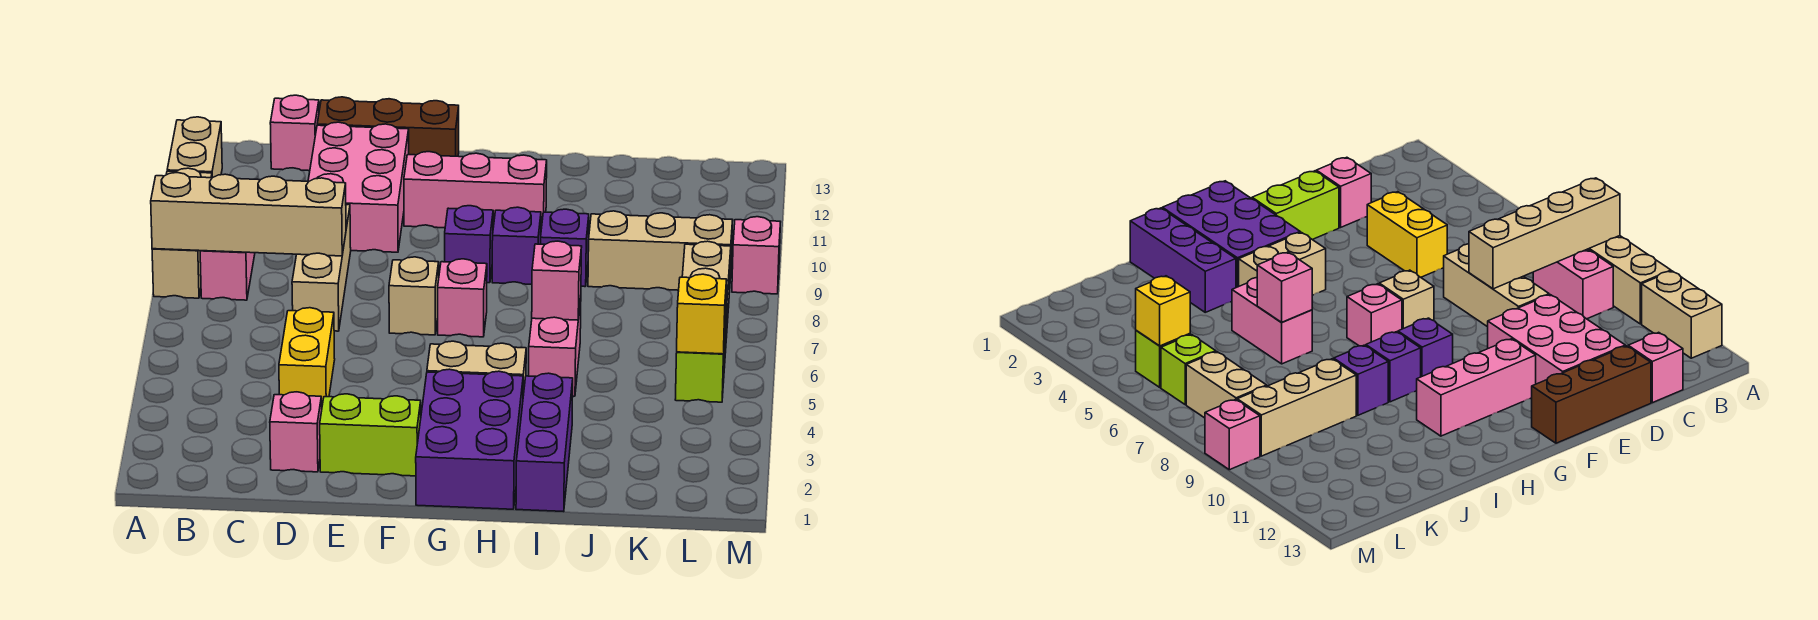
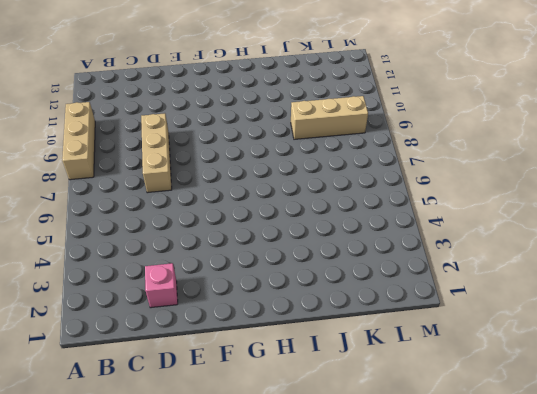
none -> tan 1x2 brick [167,117,222,178]
none -> pink 1x2 brick [200,251,255,300]
none -> pink 1x1 brick [270,95,319,171]

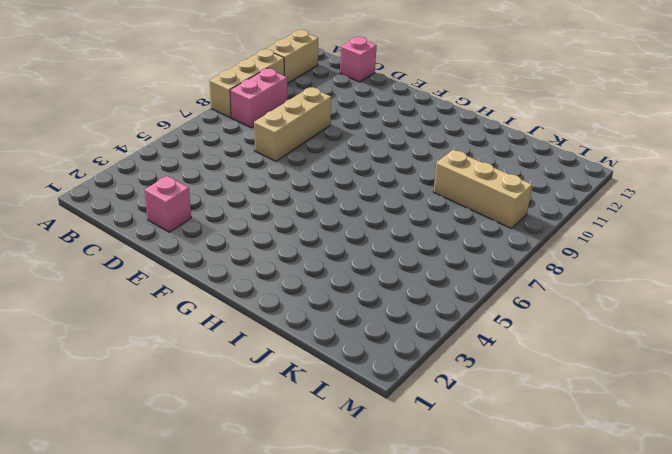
none -> yellow 1x2 brick [279,308,335,406]
none -> pink 2x3 brick [308,122,409,252]
none -> brown 1x3 brick [317,97,459,156]

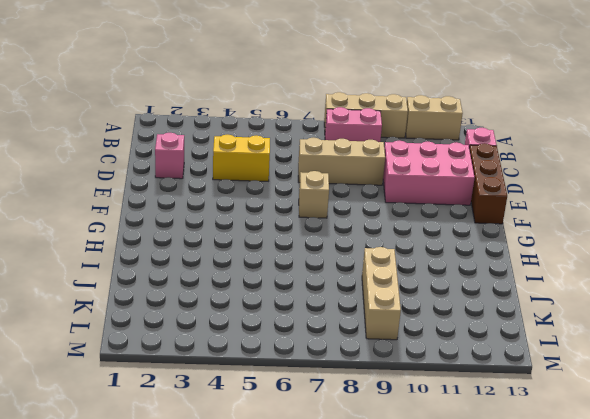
none -> lime 1x2 brick [320,394,421,476]
none -> pink 1x3 brick [404,152,547,229]
none -> purple 2x3 brick [416,369,523,509]

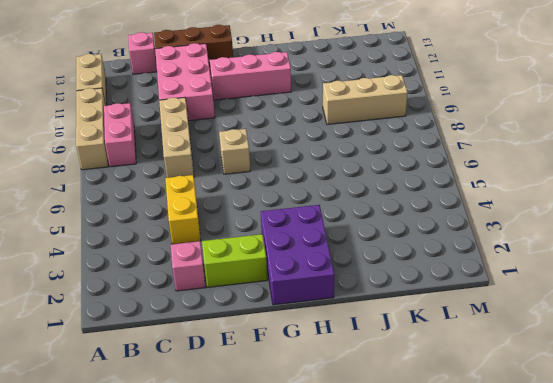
none -> tan 1x2 brick [427,341,526,395]
none -> pink 1x1 brick [438,259,487,337]
none -> purple 1x1 brick [445,206,493,283]

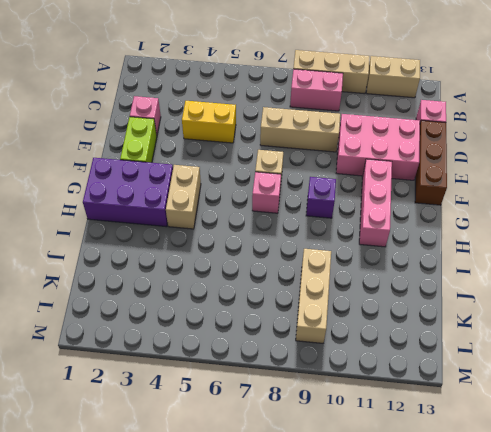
none -> purple 1x1 brick [492,207,541,284]
none -> purple 1x3 brick [516,373,573,512]
none -> pink 1x2 brick [529,298,581,396]

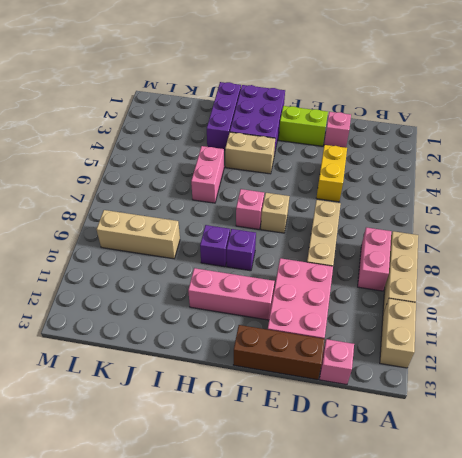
none -> purple 1x1 brick [541,209,589,287]
none -> lime 1x1 brick [675,339,725,402]
none -> lime 1x1 brick [1161,335,1216,405]

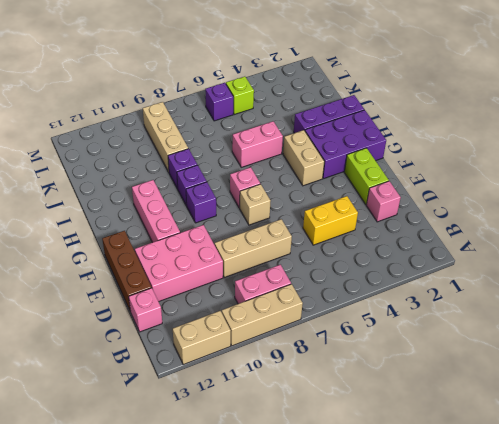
purple 1x1 brick [205,83,233,121] -> lime 1x1 brick [1161,335,1216,405]
none -> tan 1x2 brick [682,241,731,338]
none -> pink 1x1 brick [732,217,780,294]
none -> tan 1x4 brick [151,173,346,256]

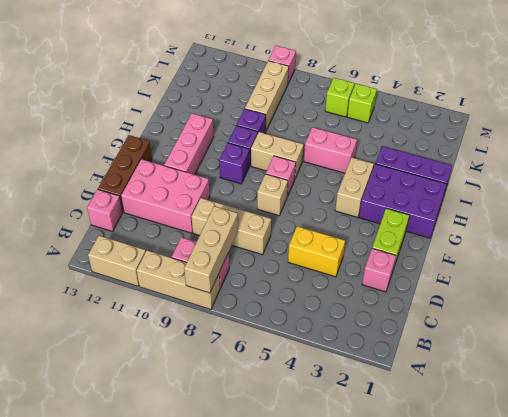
tan 1x3 brick [184,206,238,293] -> tan 1x4 brick [151,173,346,256]
tan 1x2 brick [251,132,303,178] -> tan 1x2 brick moved to [682,241,731,338]
none -> pink 1x1 brick [532,241,582,320]
none -> yellow 1x1 brick [677,274,727,354]

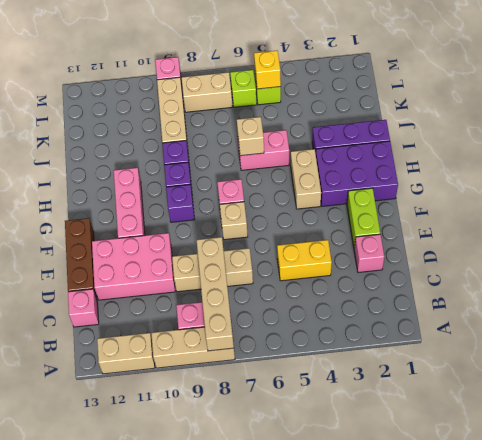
tan 1x1 brick [237,117,264,156] -> pink 1x1 brick [532,241,582,320]

